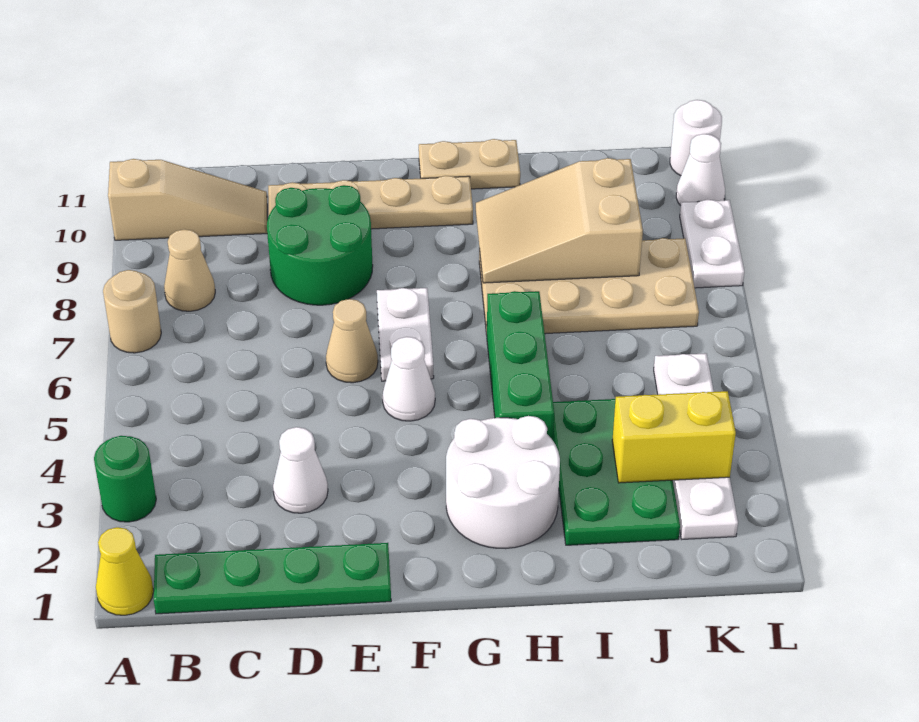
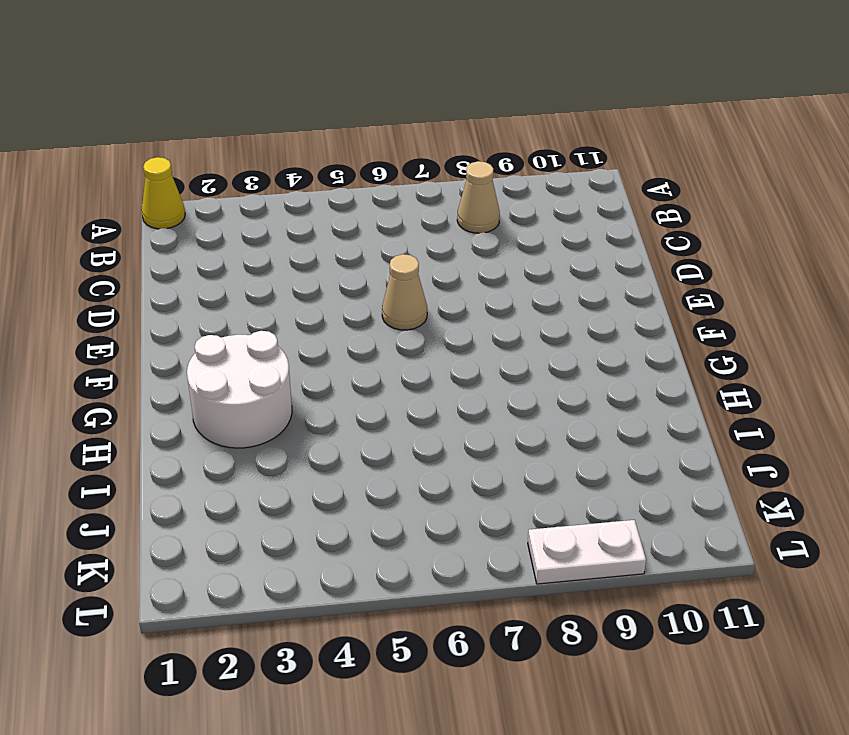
none -> green 1x1 round brick [94,436,156,522]
none -> tan 1x1 round brick [103,270,161,353]
none -> tan 1x3 slope [108,159,267,240]

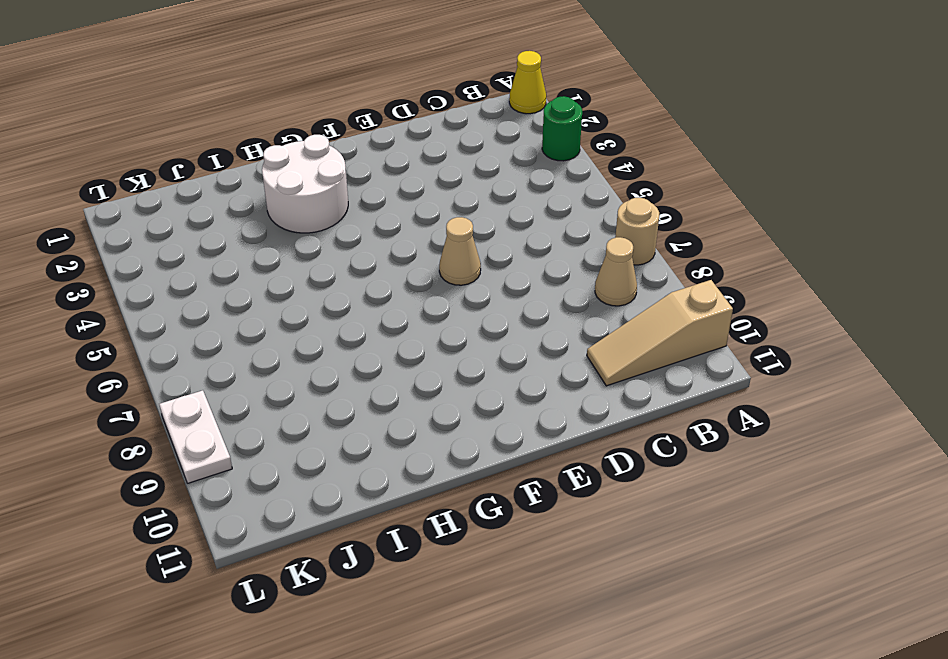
none -> green 1x4 plate [154,543,391,614]
none -> white 1x1 cone [273,427,328,513]
none -> green 2x2 round brick [267,185,373,305]

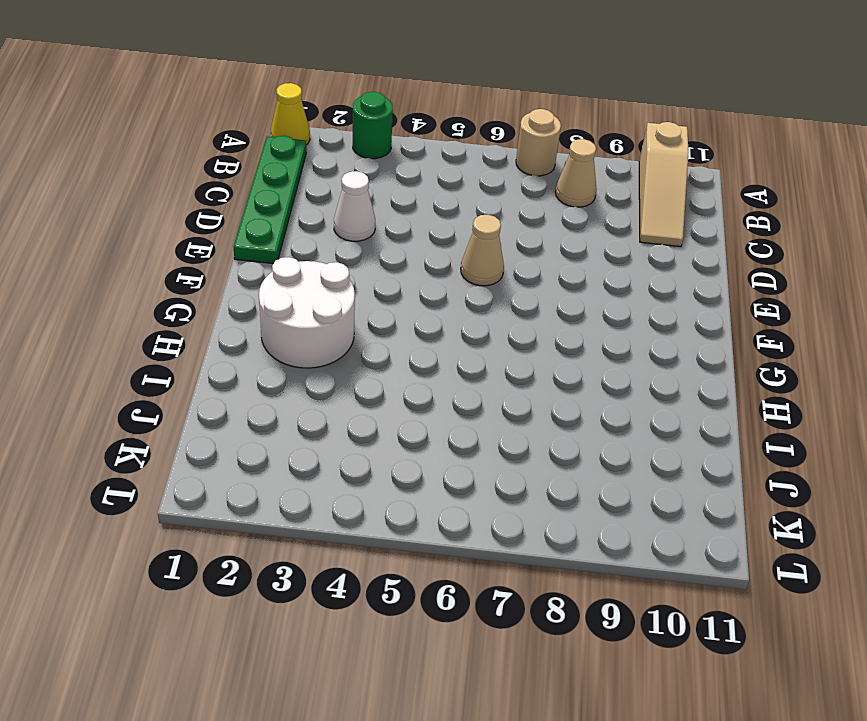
none -> green 2x2 round brick [267,185,373,305]
none -> tan 1x4 plate [268,176,473,229]
none -> white 1x1 cone [383,337,435,421]

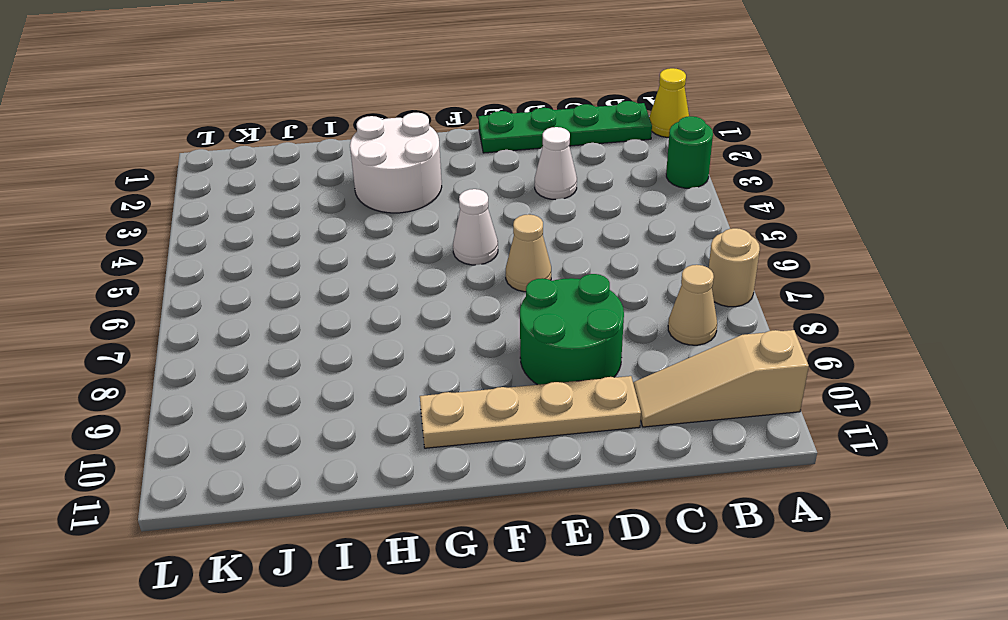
none -> white 1x2 plate [377,288,434,381]
none -> tan 1x2 plate [419,139,520,189]
none -> green 1x3 brick [487,291,554,440]

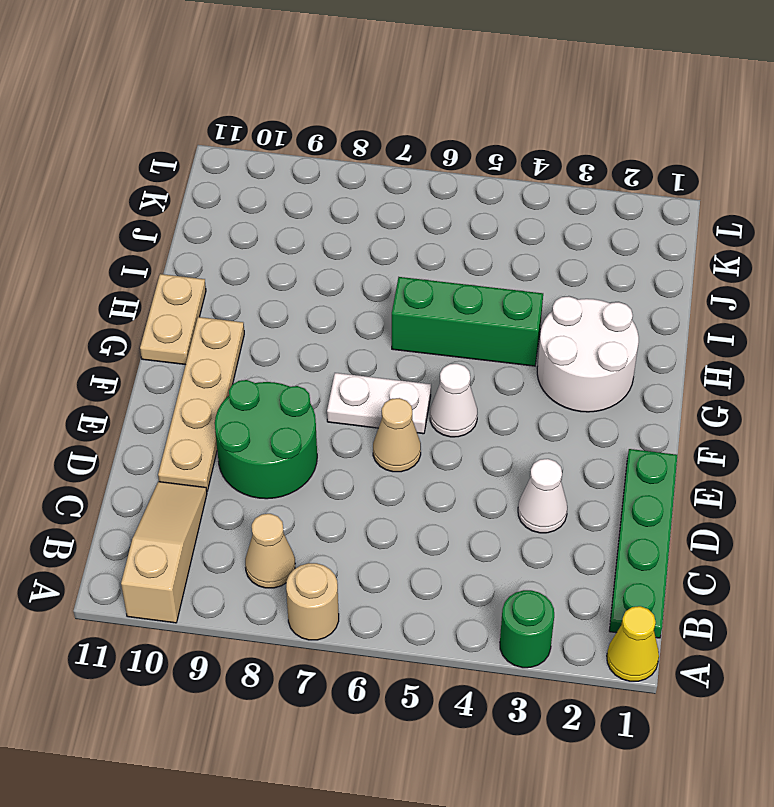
none -> tan 2x4 plate [479,238,699,335]
none -> green 2x3 plate [553,399,680,545]
none -> white 1x4 plate [654,353,738,539]

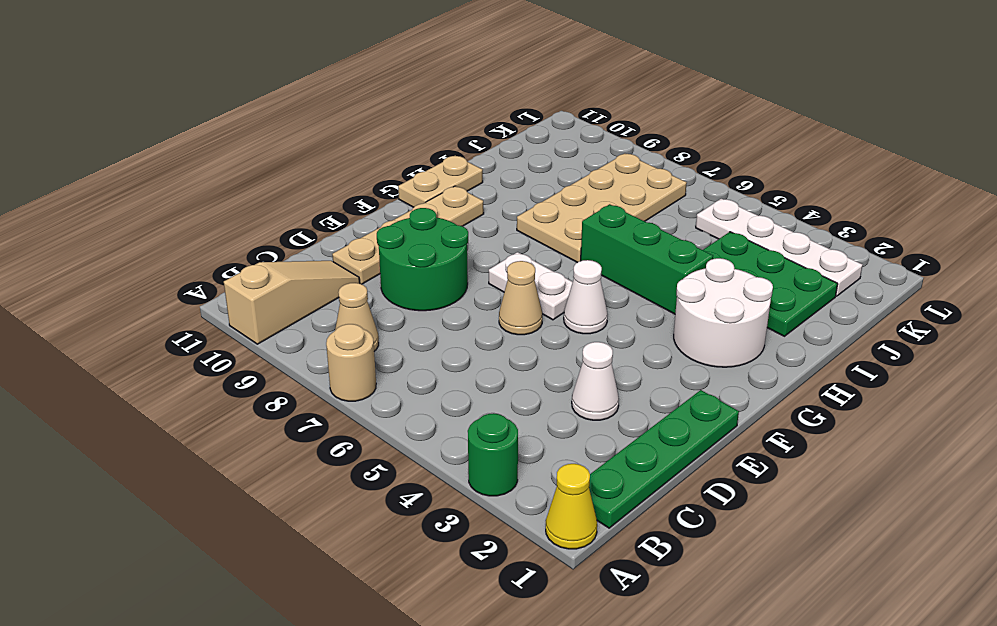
none -> white 1x2 plate [680,200,744,288]
none -> white 1x1 cone [676,134,725,206]
none -> white 1x1 round brick [670,100,722,176]

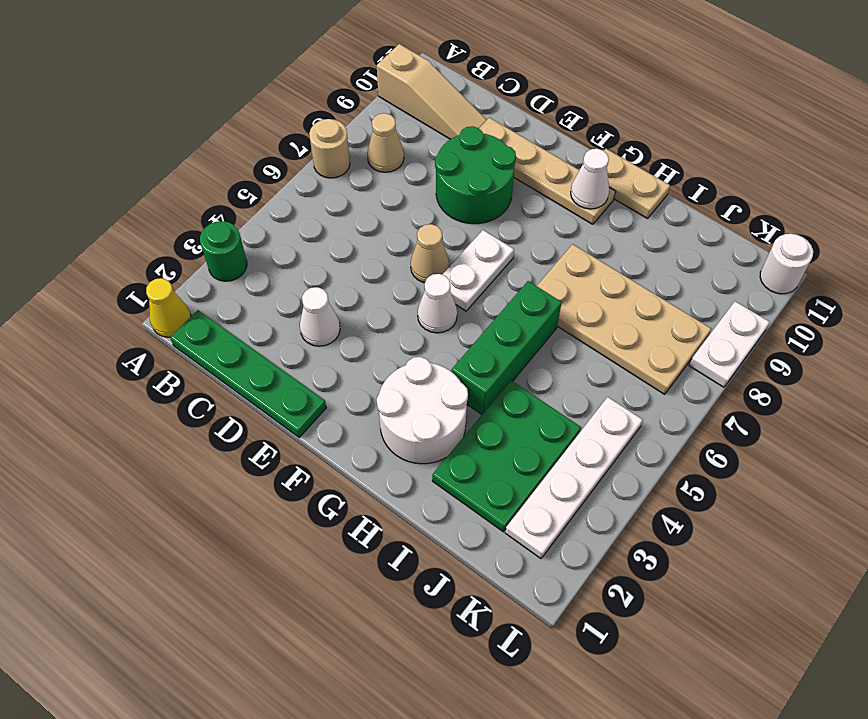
white 1x1 cone [571,149,609,209] -> white 1x1 cone moved to [676,134,725,206]
none -> tan 2x3 slope [476,158,643,283]
none -> yellow 1x2 brick [612,391,736,483]

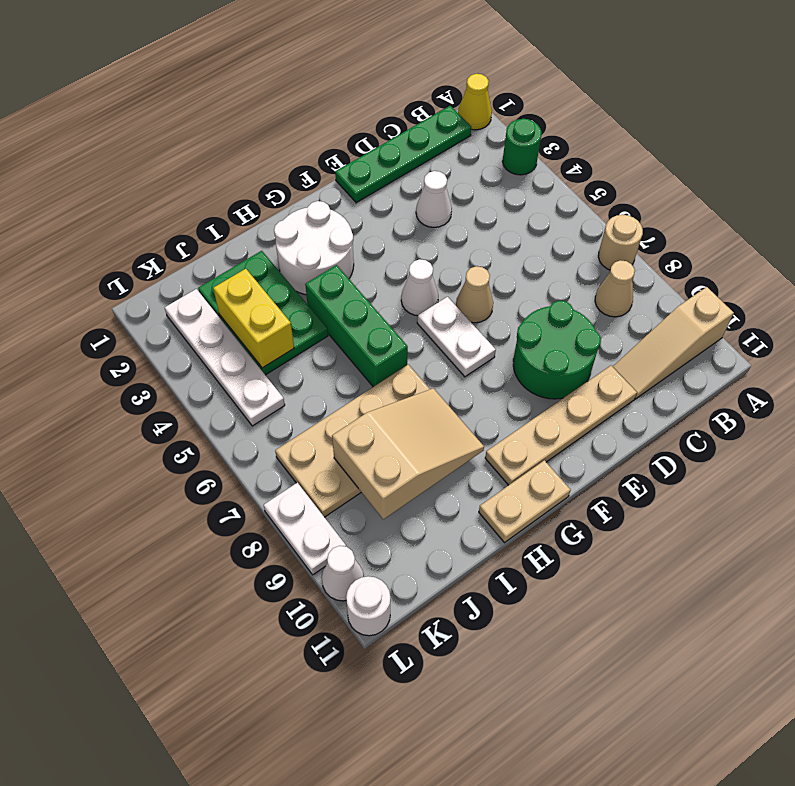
yellow 1x2 brick [213,269,294,368] -> yellow 1x2 brick turned to [612,391,736,483]

